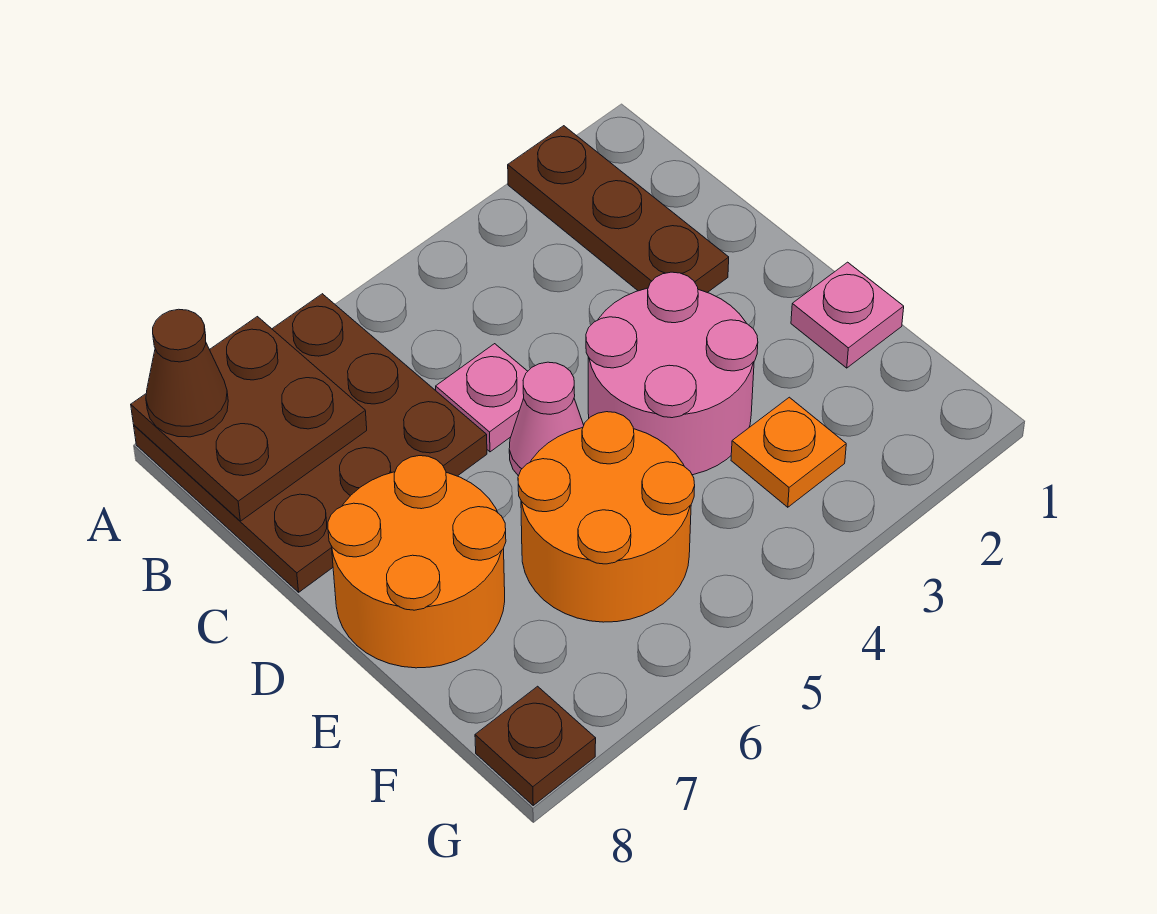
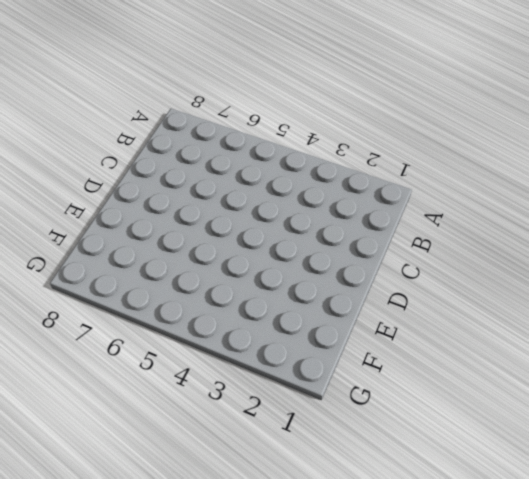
none -> brown 1x3 plate [508,126,729,293]
none -> brown 3x3 plate [134,294,487,592]
none -> pink 1x1 plate [436,344,528,452]

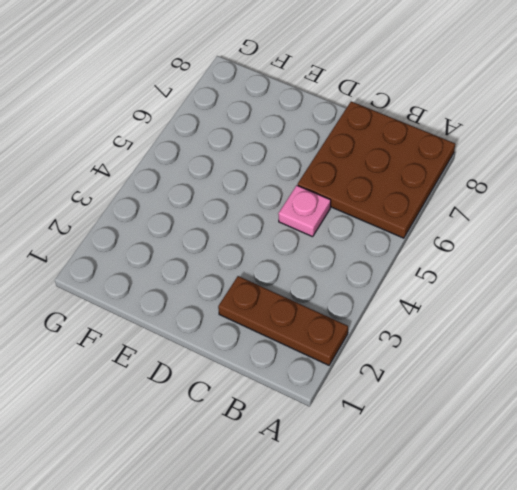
none -> pink 2x2 round brick [586,272,758,475]
none -> pink 1x1 cone [509,362,584,476]
none -> orange 2x2 round brick [328,456,506,668]

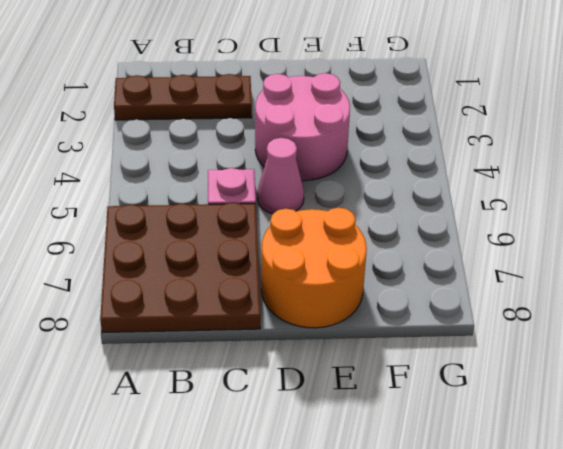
none -> pink 1x1 plate [791,262,904,368]
none -> orange 2x2 round brick [518,412,695,622]
none -> orange 1x1 plate [731,397,846,507]

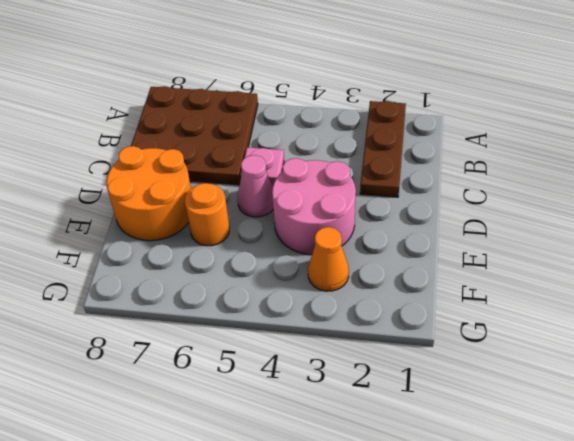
orange 1x1 round brick [185,183,229,246] -> orange 2x2 round brick [518,412,695,622]
orange 1x1 cone [308,227,349,291] -> orange 1x1 plate [731,397,846,507]
none -> pink 1x1 plate [791,262,904,368]
none -> brown 1x1 plate [475,686,596,805]
none -> brown 2x2 plate [131,317,367,521]

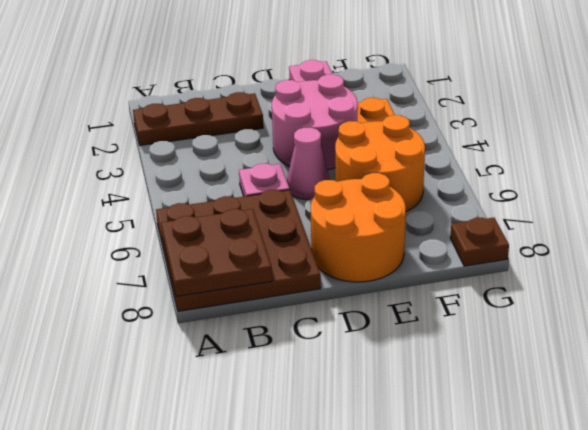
none -> brown 1x1 cone [146,309,228,437]

